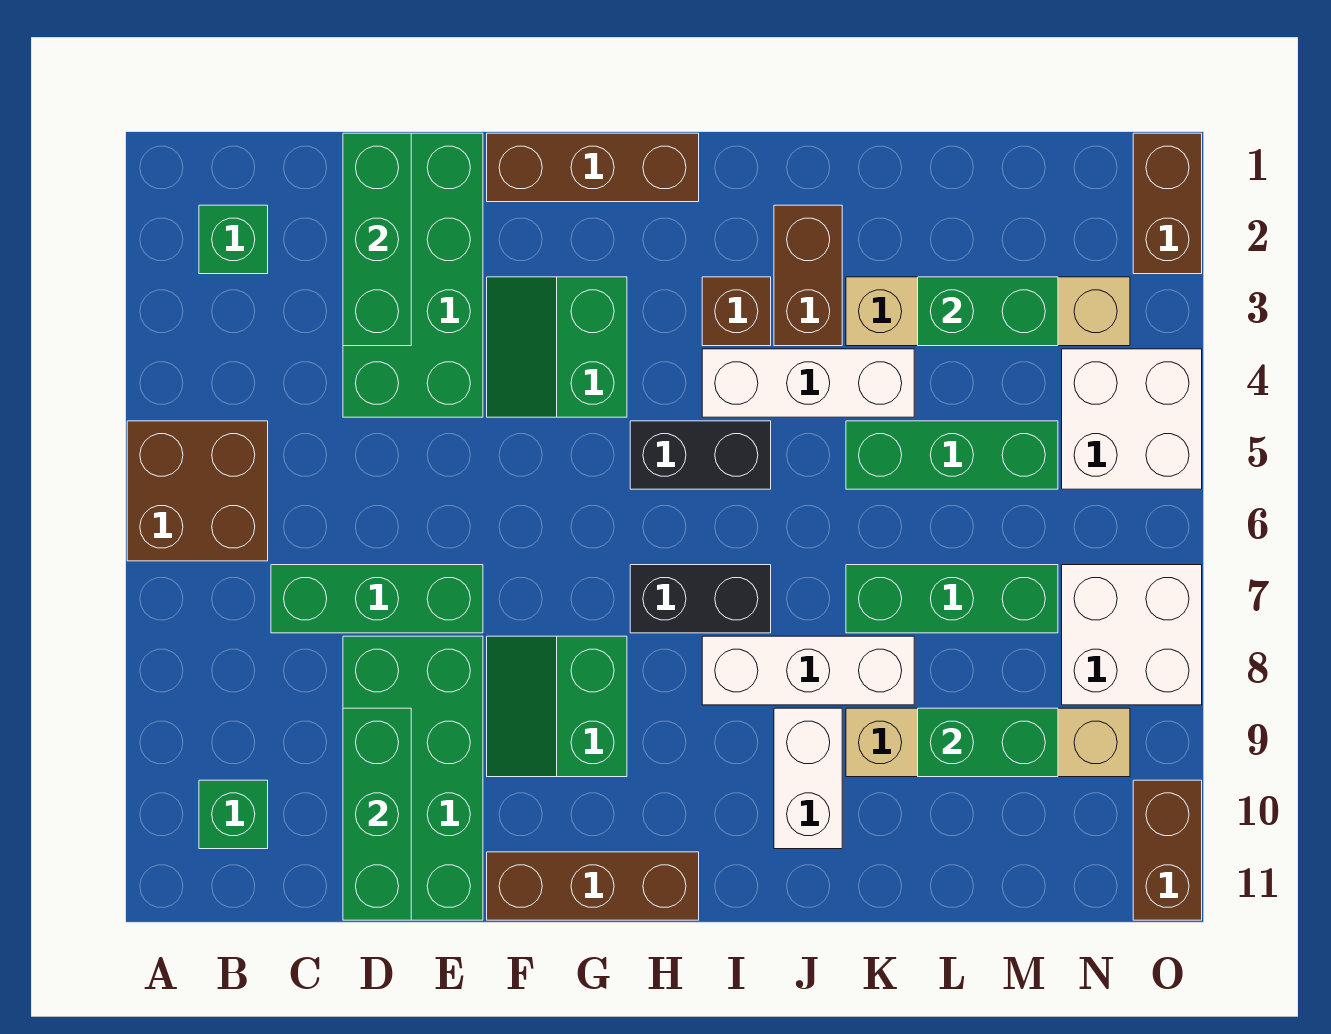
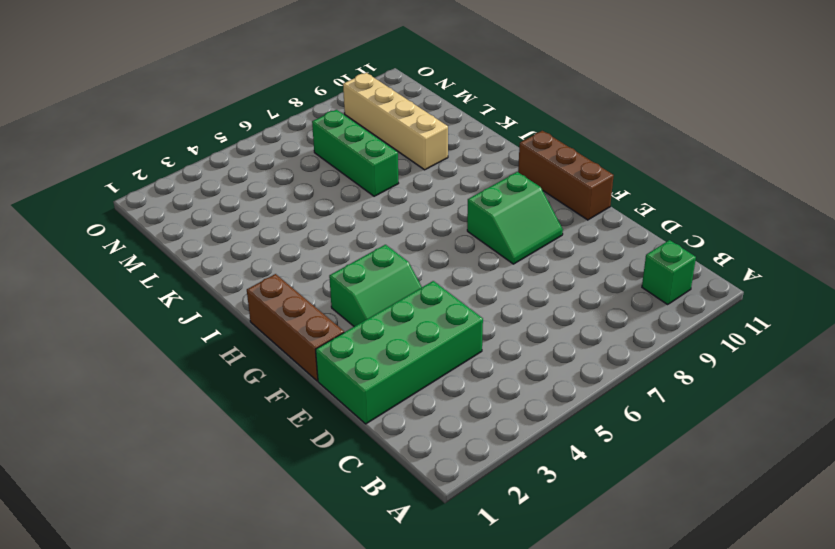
none -> brown 2x2 brick [127,421,268,561]
none -> green 1x1 brick [199,205,268,274]
none -> green 1x3 brick [271,565,483,633]

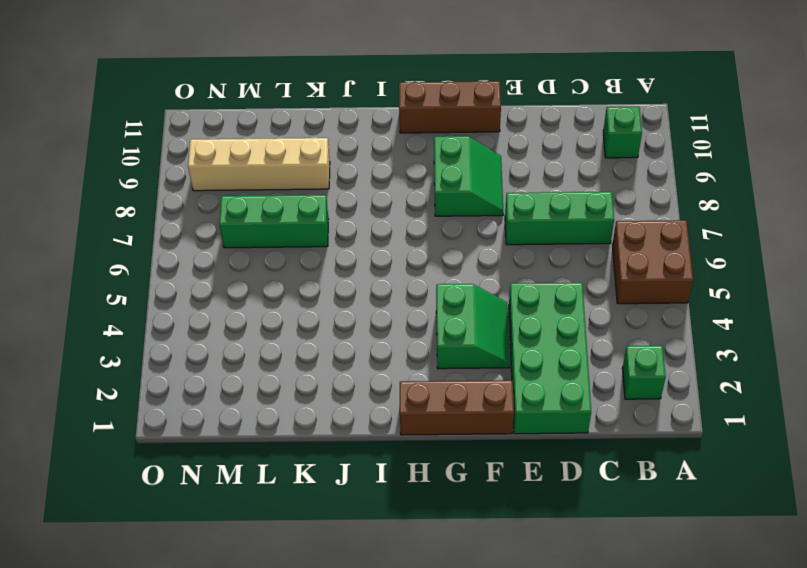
none -> green 2x4 brick [343,636,483,920]
none -> black 1x2 brick [630,421,771,489]
none -> black 1x2 brick [630,565,771,633]

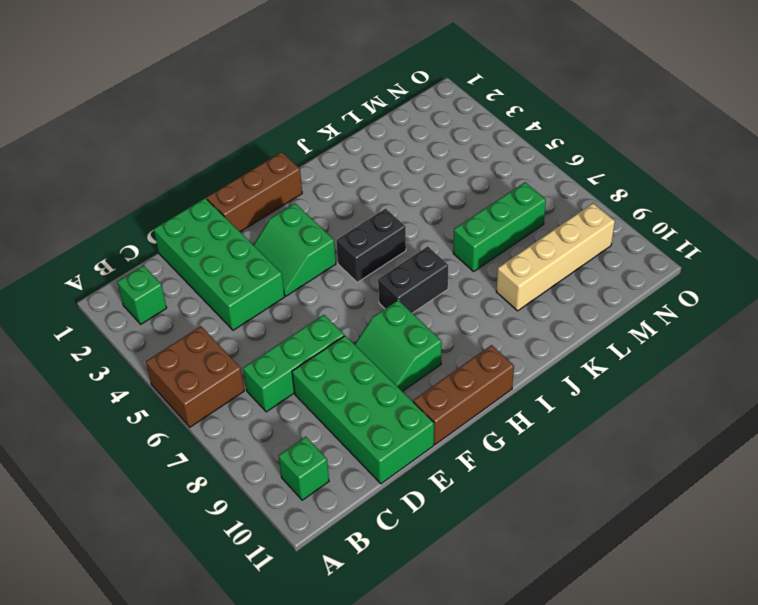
none -> brown 1x1 brick [702,277,771,346]
none -> white 1x3 brick [702,349,914,417]
none -> white 1x3 brick [702,636,914,705]

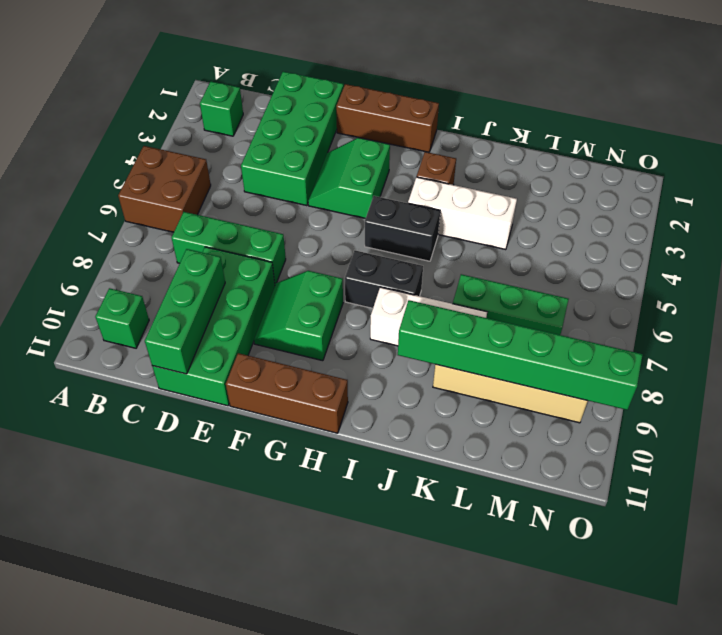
green 1x6 brick [398,300,643,410] -> green 1x2 brick [918,708,1058,777]
none -> brown 1x2 brick [774,205,842,346]
none -> white 1x2 brick [774,708,842,849]
none -> tan 1x4 brick [846,277,1130,346]

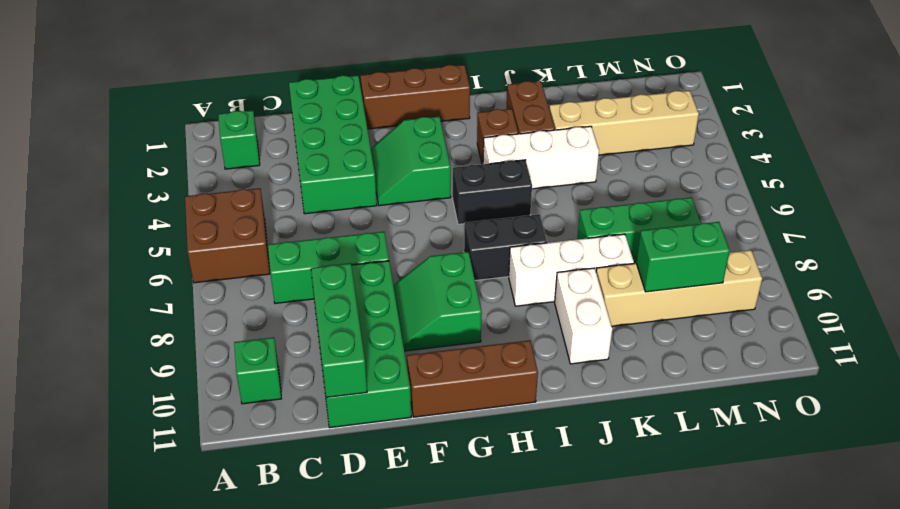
none -> green 1x3 brick [846,421,1058,489]
none -> white 2x2 brick [1062,349,1202,489]
none -> white 2x2 brick [1062,565,1202,705]

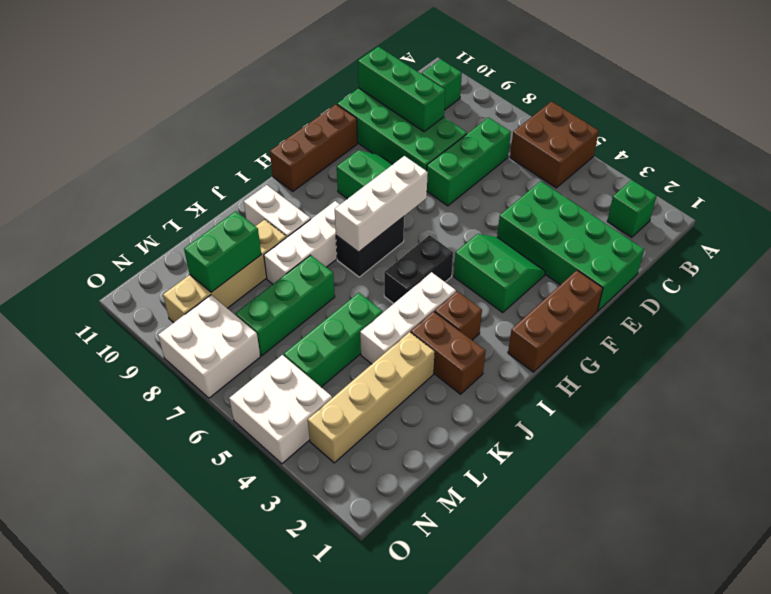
white 1x3 brick [335,156,428,252] -> none
none -> brown 1x2 brick [1133,133,1202,274]
none -> brown 1x2 brick [1133,780,1202,920]
none -> green 1x3 brick [343,133,411,346]

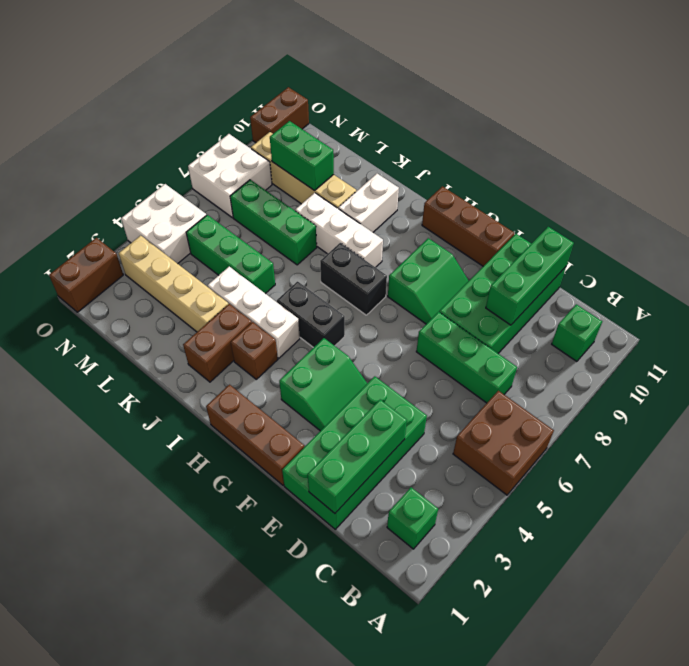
none -> green 1x2 brick [918,277,1058,346]

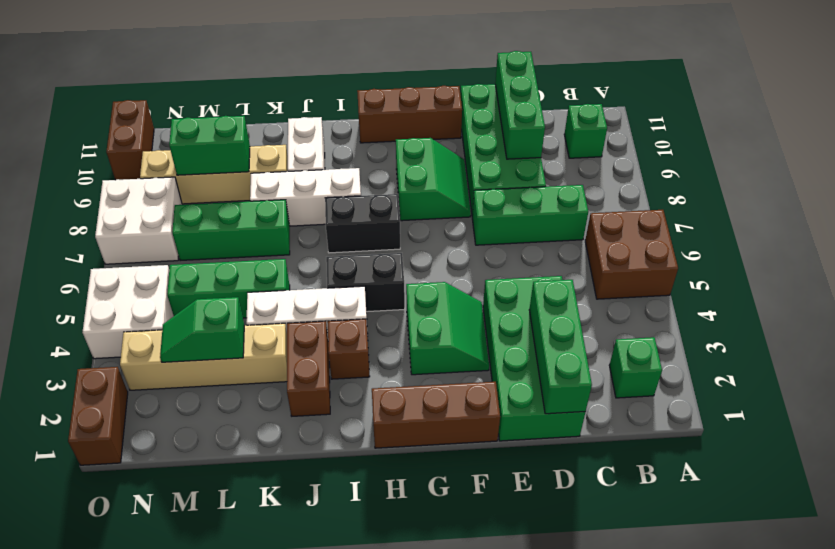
green 1x2 slope [160,297,244,362] -> green 1x2 brick [918,277,1058,346]

